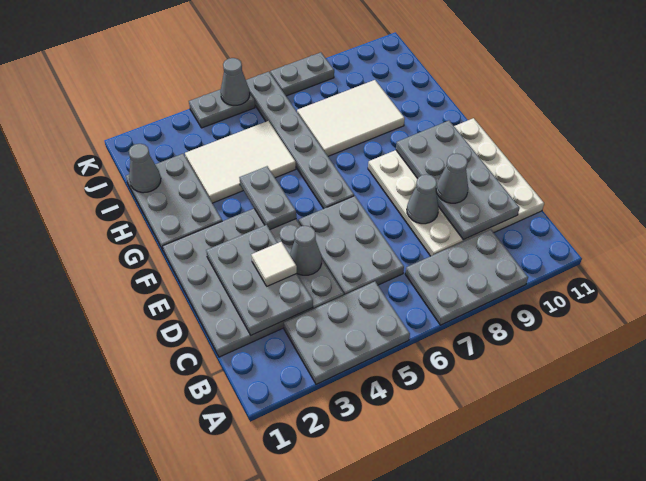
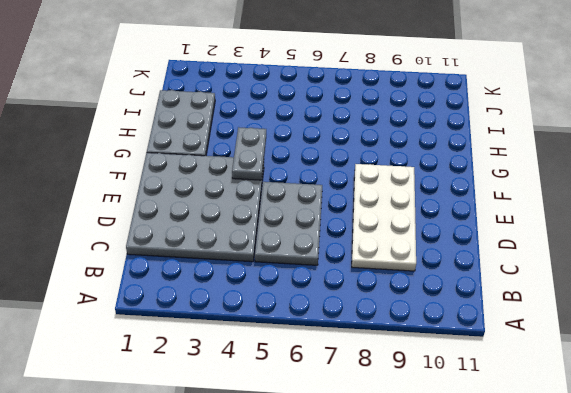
white 2x4 plate [352,164,416,271] -> white 4x4 plate [368,118,544,256]
none -> grey 2x3 plate [284,282,410,384]
none -> grey 2x3 plate [405,229,528,325]
none -> grey 1x6 plate [246,72,354,209]

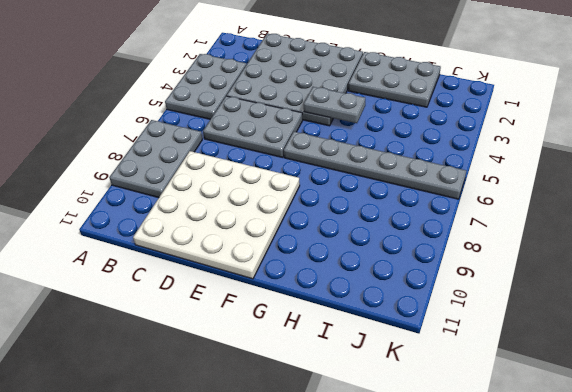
none -> white 2x3 tile [185,121,296,203]
none -> white 2x3 tile [297,80,405,156]
none -> grey 1x2 plate [189,89,255,128]

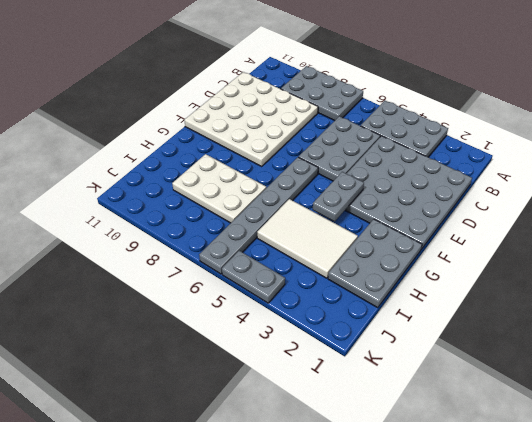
white 2x3 plate [172,154,266,223] -> white 2x3 tile [297,80,405,156]
none -> grey 1x2 plate [270,52,334,96]
none -> grey 2x3 plate [206,225,313,335]
none -> grey 2x4 plate [396,121,520,240]

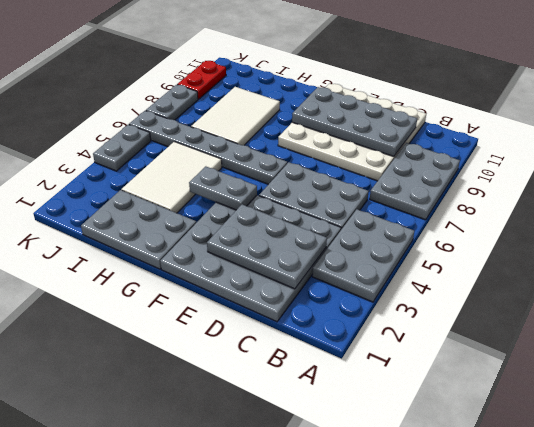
red 1x2 plate [177,61,226,99] -> none
none -> grey 1x1 cone [290,226,322,275]
none -> grey 1x1 cone [407,174,439,224]
none -> grey 1x1 cone [129,144,161,193]

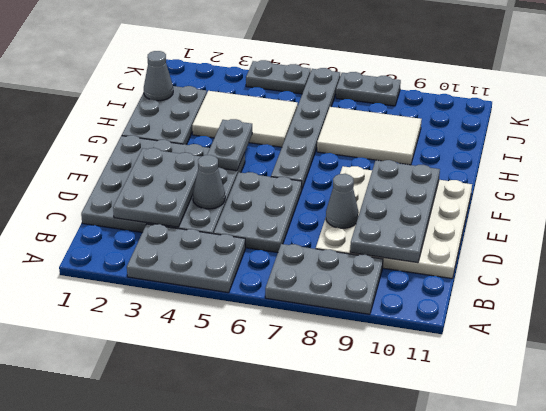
none -> grey 1x1 cone [221,58,250,105]
none -> white 1x1 tile [252,242,297,286]
none -> grey 1x1 cone [436,154,468,203]

